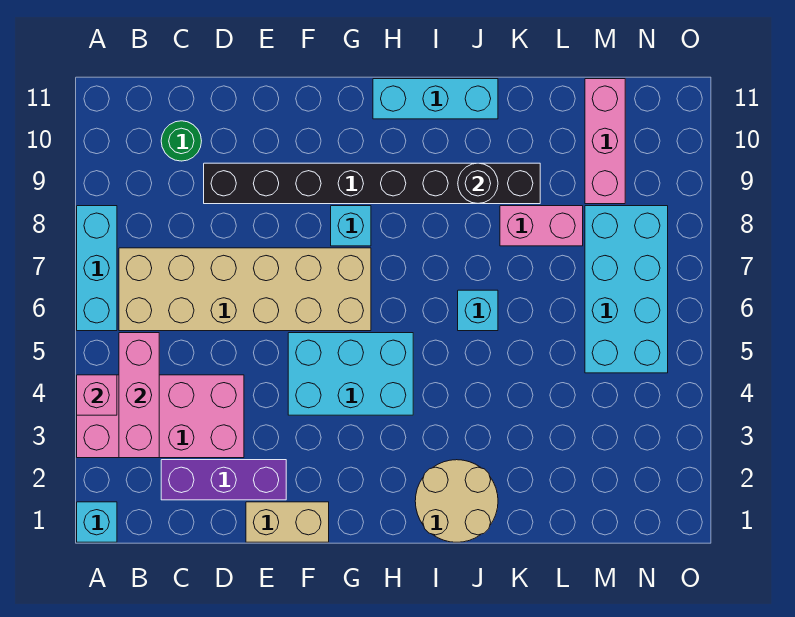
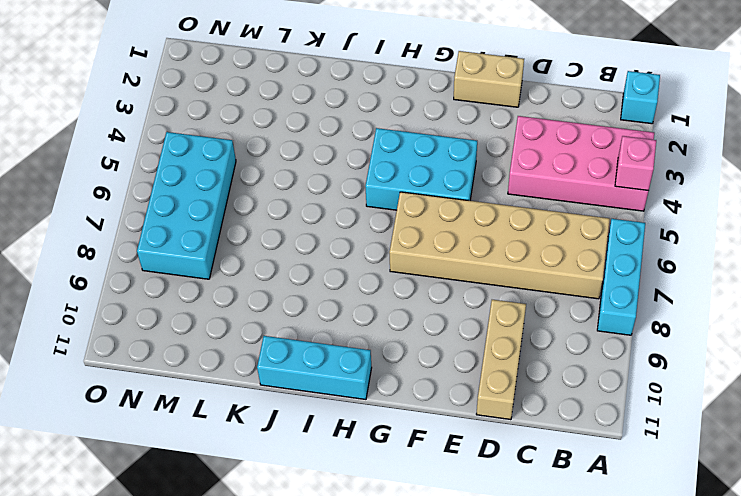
tan 1x3 brick [476,300,526,420] -> black 1x8 brick [204,163,540,204]
none -> purple 1x3 brick [161,460,286,500]
none -> green 1x1 round brick [161,121,201,161]
none -> cyan 1x1 brick [331,206,371,246]

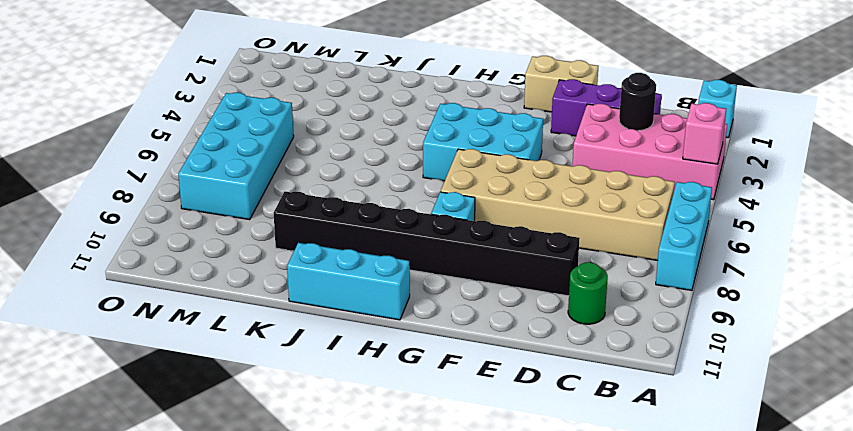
black 1x1 round brick [619,73,656,131] -> black 1x1 round brick moved to [458,163,498,204]
none -> tan 2x2 round brick [415,460,498,542]
none -> cyan 1x1 brick [458,290,498,331]
none -> pink 1x2 brick [500,206,583,246]

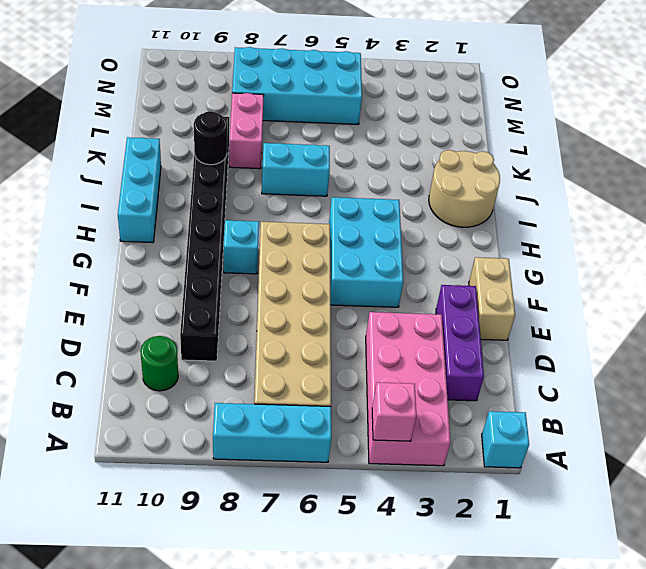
cyan 1x2 brick [262,143,330,196] -> cyan 1x1 brick [458,290,498,331]
none -> pink 1x3 brick [585,79,625,204]
none -> pink 1x3 brick [119,333,159,458]

